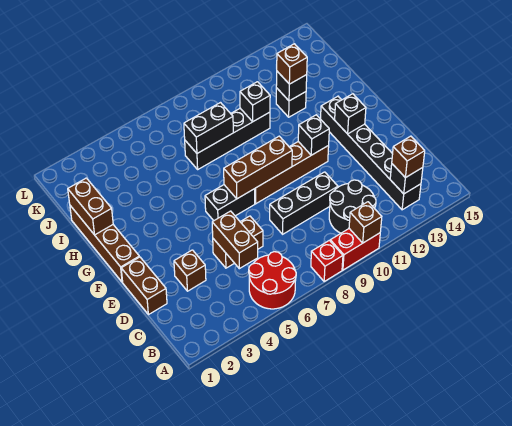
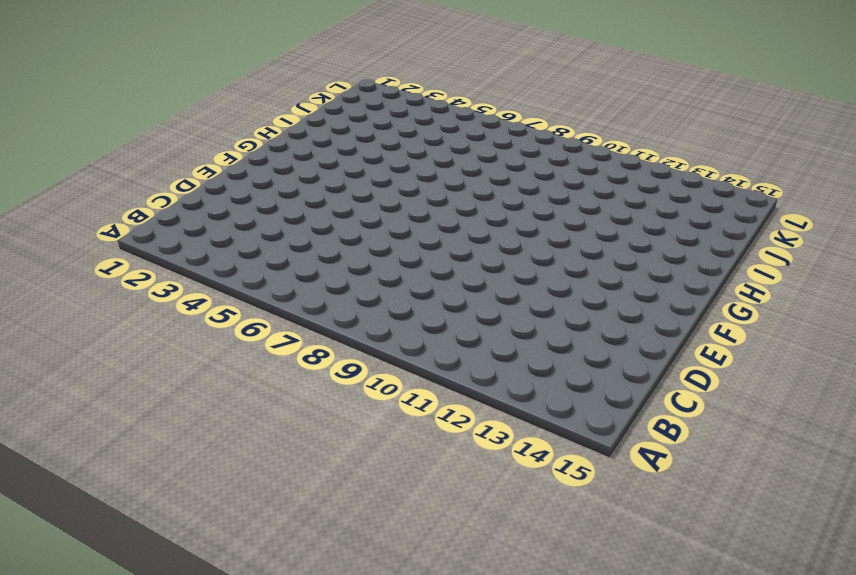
none -> red 2x2 round brick [249,252,296,309]
none -> red 1x1 brick [311,240,343,281]
none -> red 1x2 brick [330,229,380,270]

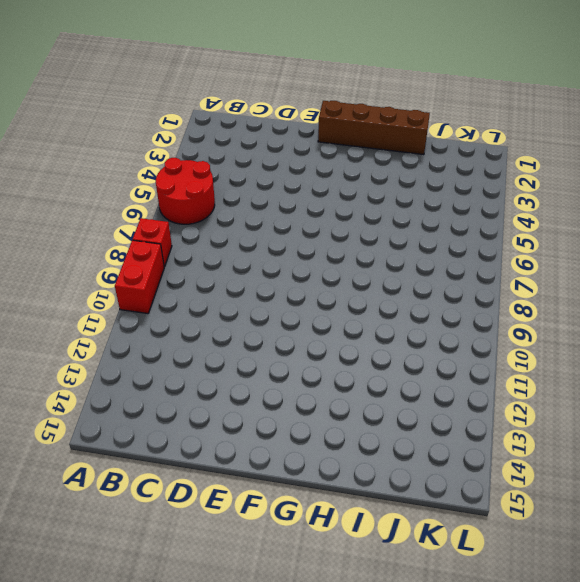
none -> black 2x2 round brick [329,180,376,233]
none -> black 1x6 brick [321,96,421,210]
none -> brown 1x2 brick [121,257,167,315]

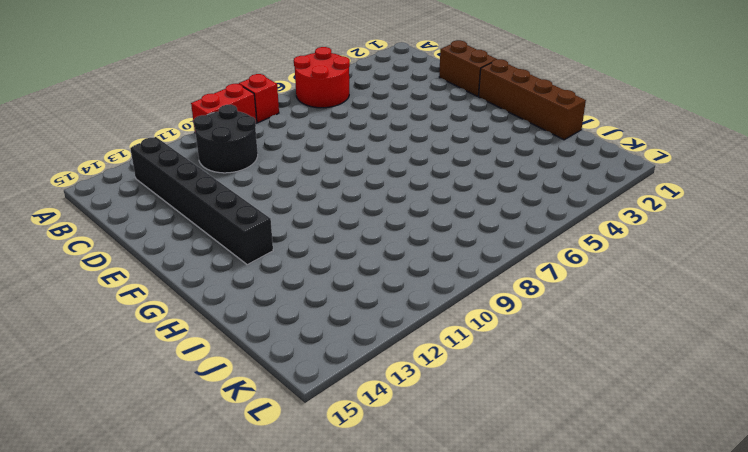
none -> brown 1x1 brick [174,250,206,291]
none -> brown 1x2 brick [213,216,263,268]
none -> black 1x3 brick [270,172,338,234]

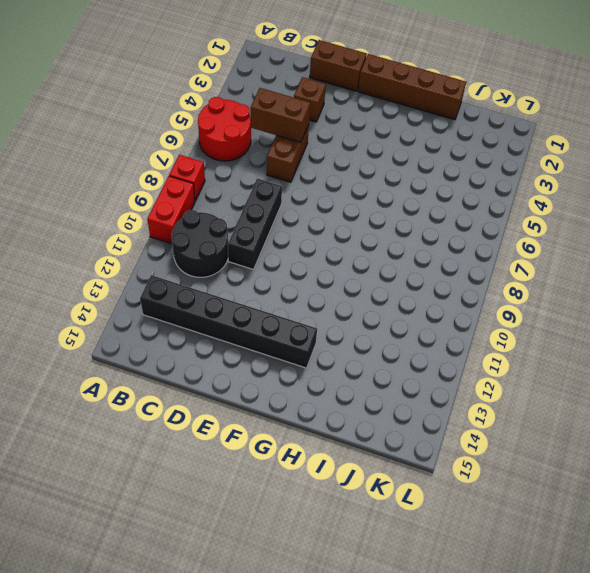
none -> black 1x2 brick [205,185,255,221]
none -> brown 1x4 brick [255,142,329,204]
none -> black 1x4 brick [185,108,270,169]

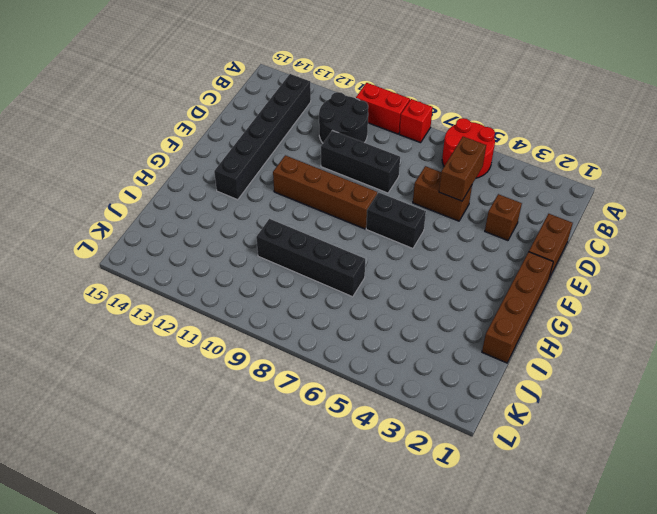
none -> black 1x1 brick [276,88,306,117]
none -> brown 1x1 brick [349,202,382,243]
none -> black 1x1 brick [390,164,423,194]

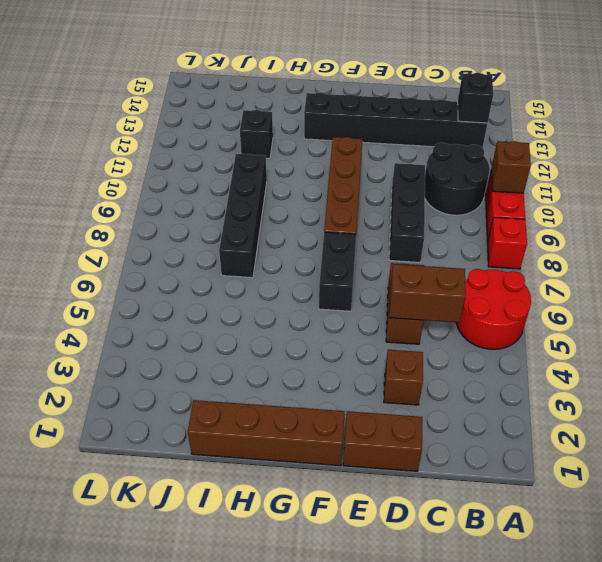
none -> brown 1x3 brick [224,136,292,199]
none -> black 1x1 brick [298,115,329,155]
none -> black 1x1 brick [335,94,366,134]

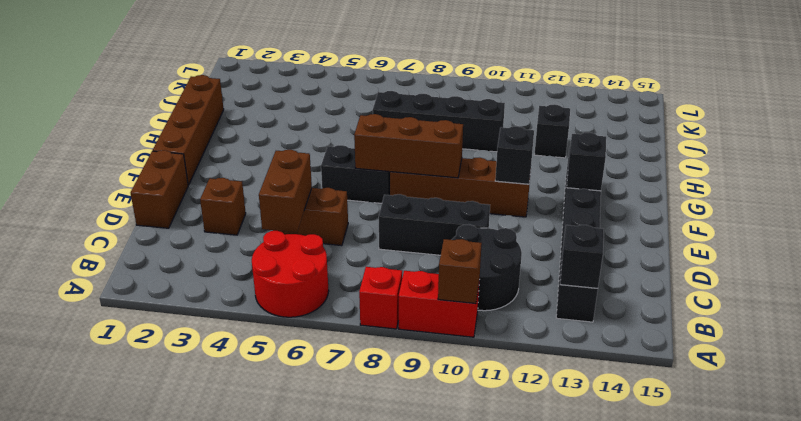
none -> brown 1x2 brick [68,178,113,235]
none -> black 1x2 brick [184,103,233,153]
none -> black 1x1 brick [240,82,270,121]

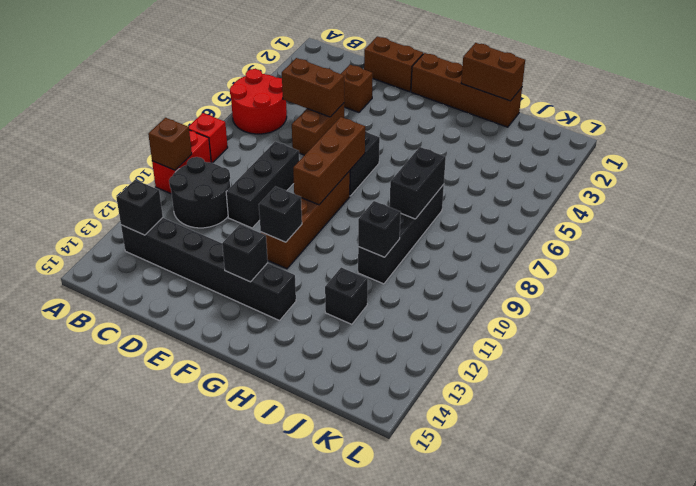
none -> black 1x1 brick [276,71,307,101]
none -> brown 1x1 brick [392,136,425,177]
none -> brown 1x1 brick [276,44,307,84]

